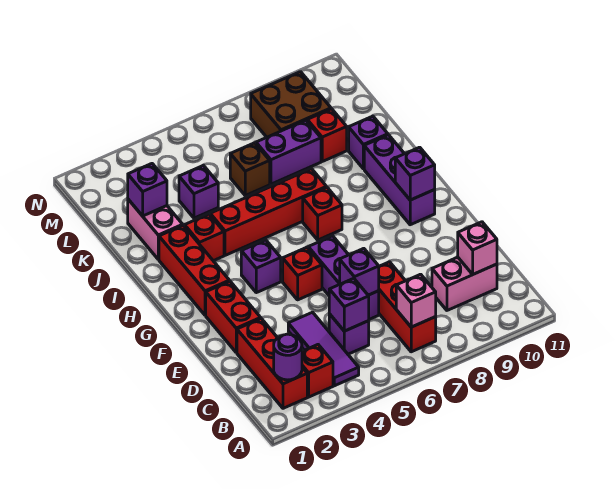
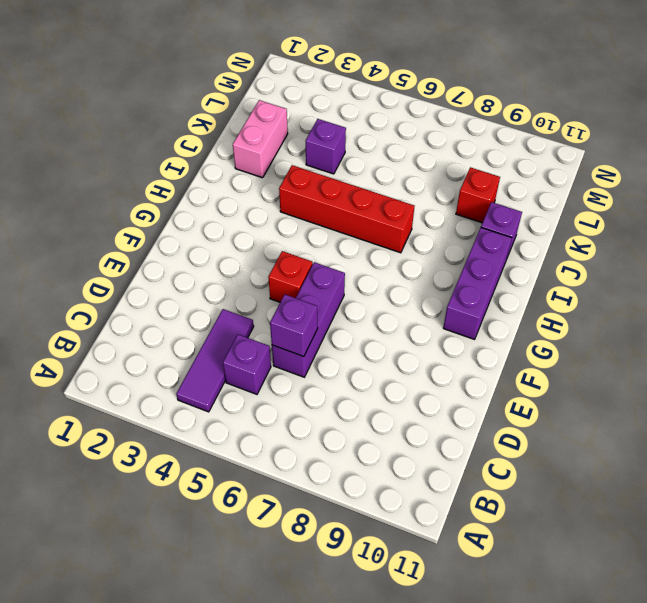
none -> red 1x3 brick [237,319,307,408]
none -> red 1x1 brick [302,345,333,397]
none -> red 1x3 brick [379,262,436,352]

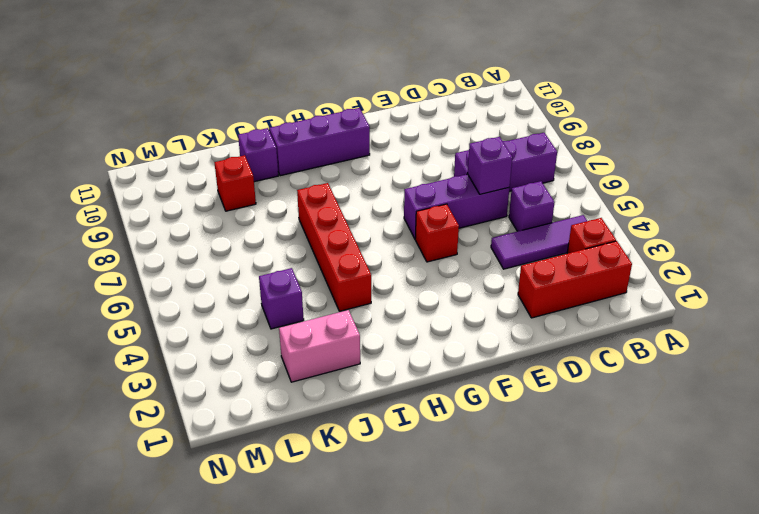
purple 1x3 brick [454,133,557,191] -> red 1x3 brick [379,262,436,352]
none -> pink 1x2 brick [432,257,497,310]
none -> red 1x2 brick [206,281,261,352]
none -> red 1x3 brick [159,225,229,315]

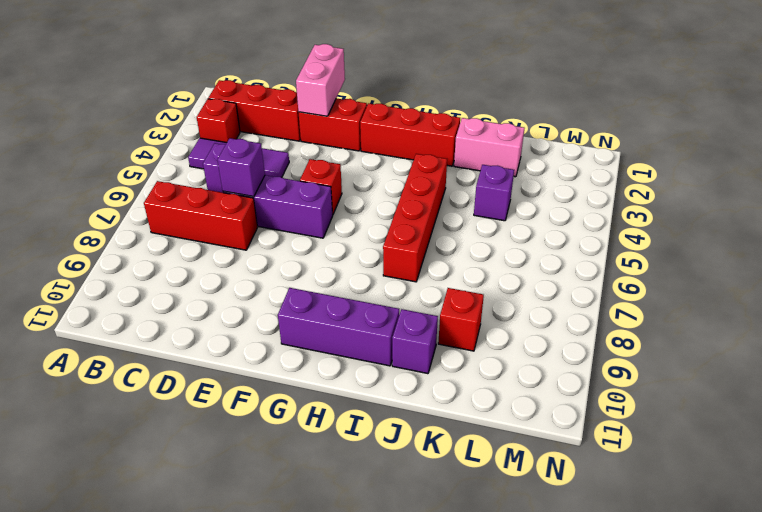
pink 1x2 brick [296,44,345,116] -> pink 1x2 brick moved to [432,257,497,310]
none -> purple 1x1 brick [241,240,281,293]
none -> red 1x1 brick [303,187,342,240]
none -> red 1x1 brick [185,214,224,261]

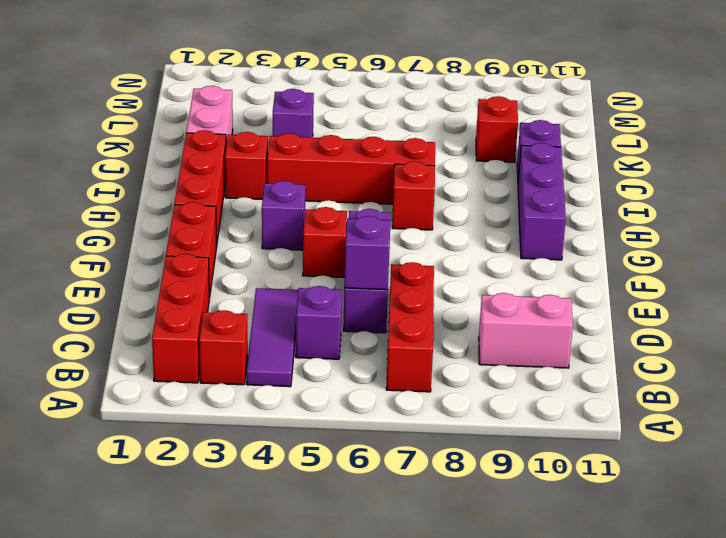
none -> brown 1x1 brick [230,143,270,195]
none -> purple 1x2 brick [256,120,321,184]
none -> brown 2x2 brick [251,72,331,137]

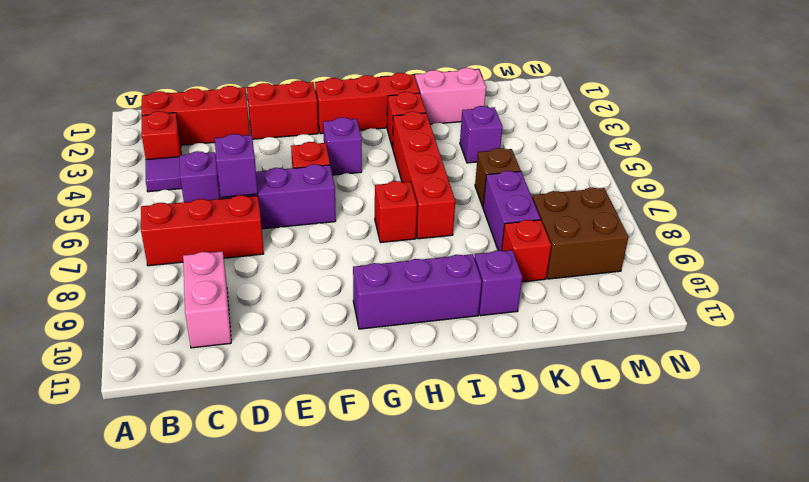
none -> purple 1x1 round brick [274,334,302,380]
none -> pink 1x1 brick [396,274,436,327]
none -> purple 1x1 brick [329,278,369,331]

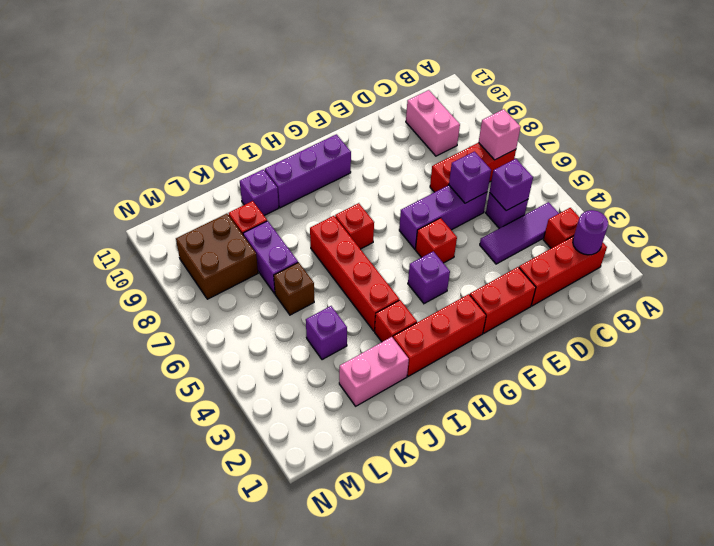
none -> pink 1x1 brick [458,222,497,275]
none -> purple 1x1 brick [395,147,435,200]
none -> purple 1x1 brick [128,164,167,216]

